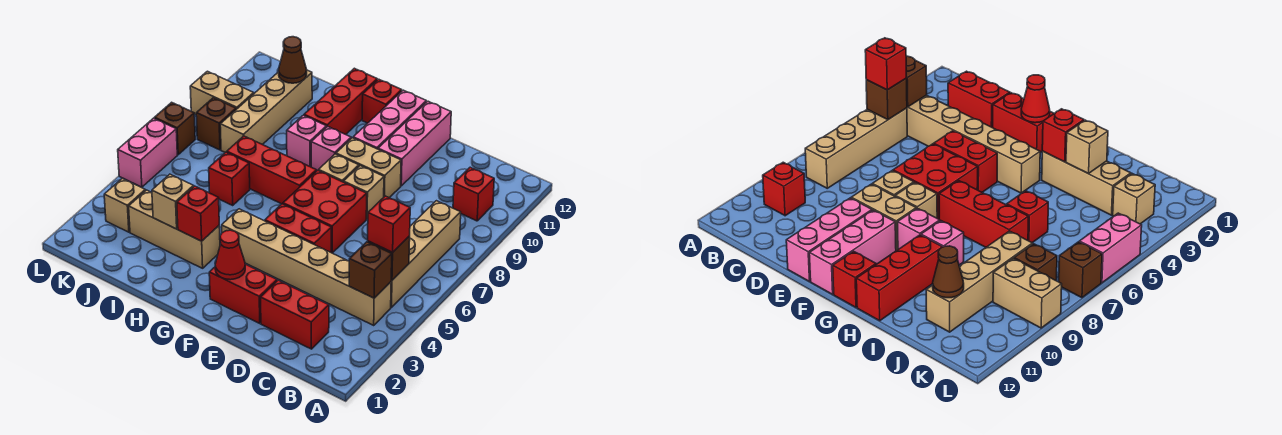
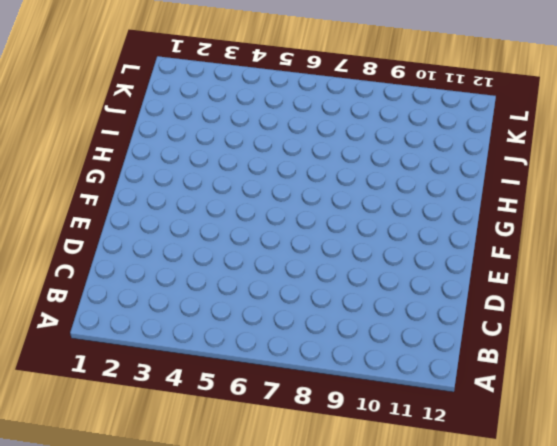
none -> tan 1x6 brick [222,209,391,325]
none -> tan 1x4 brick [391,201,461,308]
none -> red 1x1 brick [453,167,494,221]
none -> red 1x2 brick [261,280,329,349]

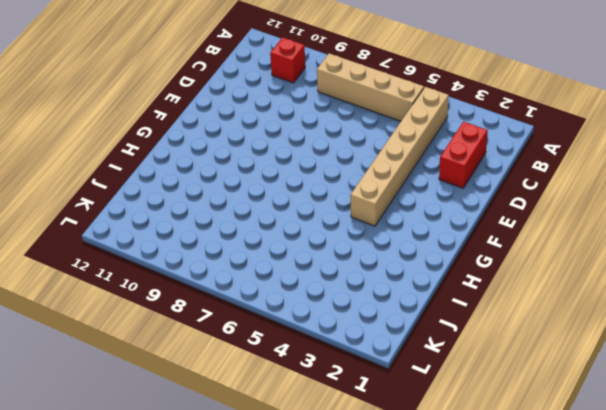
none -> red 1x2 brick [209,264,277,323]
none -> red 1x2 brick [265,204,331,252]
none -> red 2x2 brick [283,170,367,253]
none -> tan 1x1 brick [344,166,384,219]

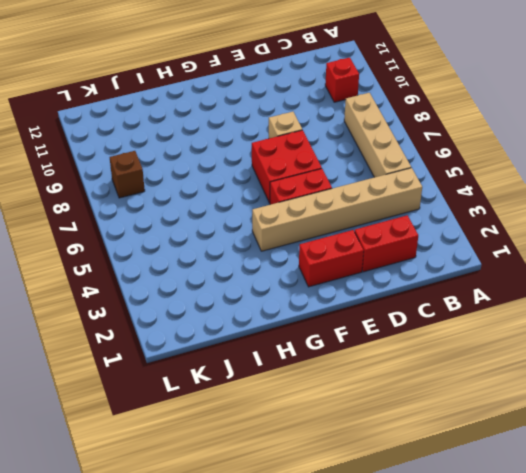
none -> tan 1x2 brick [336,138,401,198]
none -> pink 1x3 brick [378,101,451,186]
none -> tan 1x1 brick [319,154,359,182]
none -> pink 1x3 brick [353,90,426,149]

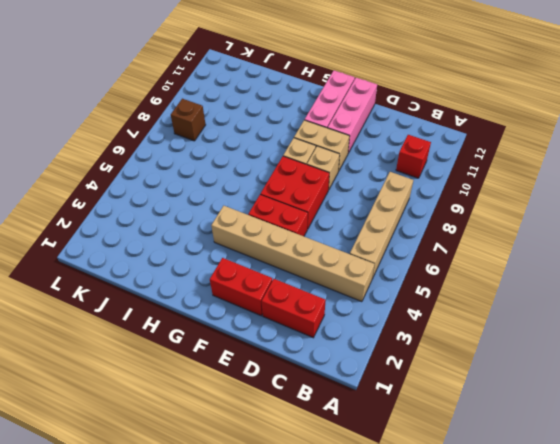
none -> red 1x3 brick [227,136,316,204]
none -> pink 1x1 brick [311,127,351,171]
none -> red 1x1 brick [362,79,402,123]
none -> tan 1x3 brick [129,190,220,268]

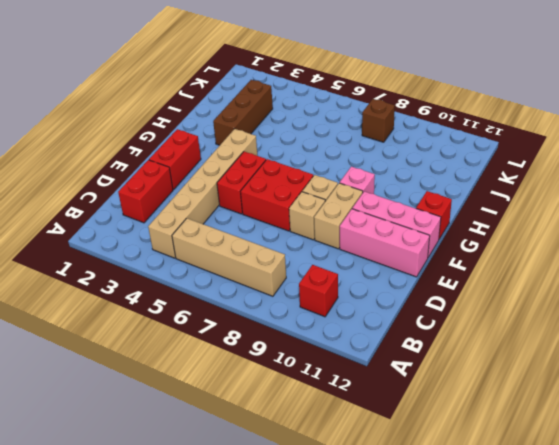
brown 1x3 brick [213,80,273,145] -> tan 1x3 brick [129,190,220,268]
none -> red 1x3 brick [227,136,316,204]
none -> pink 1x1 brick [287,115,327,167]
none -> red 1x3 brick [304,68,377,135]
none -> red 1x1 brick [209,152,250,205]

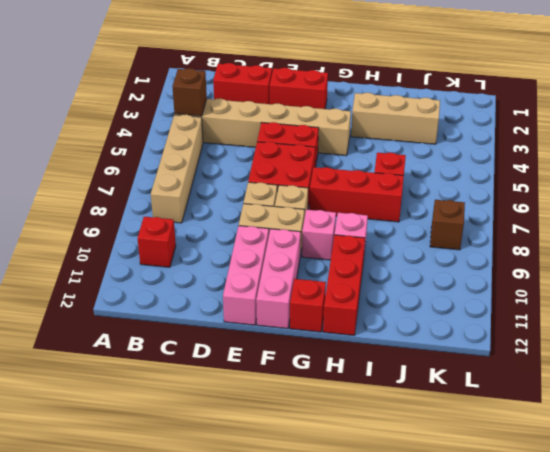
none -> tan 1x4 brick [220,70,312,152]
none -> tan 1x1 brick [104,178,145,232]
none -> tan 1x2 brick [190,71,254,115]
none -> pink 1x2 brick [118,118,177,187]

